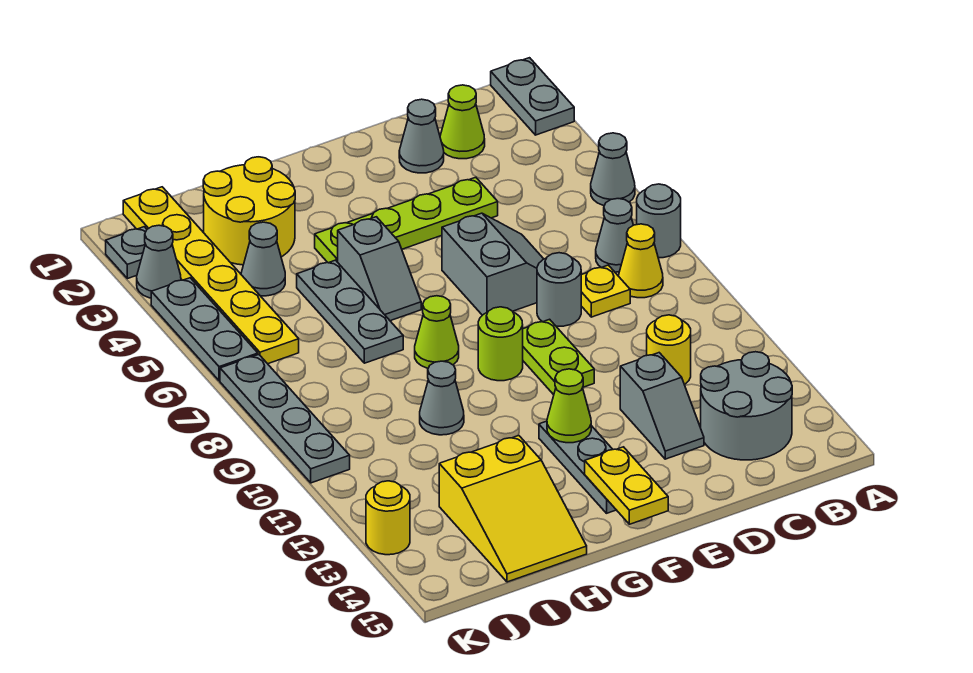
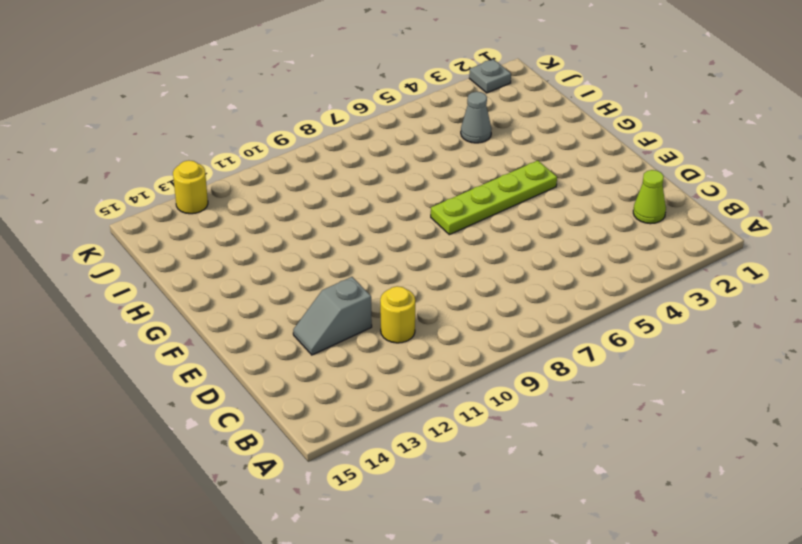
lime 1x4 plate [431,161,557,235] -> lime 1x4 plate turned to [315,177,498,263]
none -> grey 1x2 plate [491,58,574,135]
none -> grey 1x1 cone [591,133,635,206]
none -> grey 1x1 round brick [637,184,681,258]
none -> grey 1x1 cone [596,199,633,272]

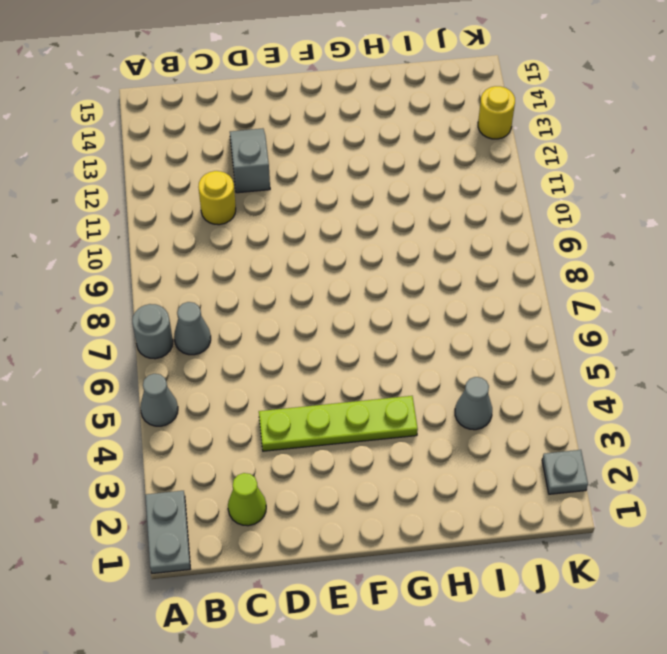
none -> yellow 1x1 cone [619,224,663,298]
none -> grey 2x2 round brick [701,352,792,460]
none -> yellow 1x1 plate [581,265,630,317]
none -> grey 1x1 cone [399,99,444,173]

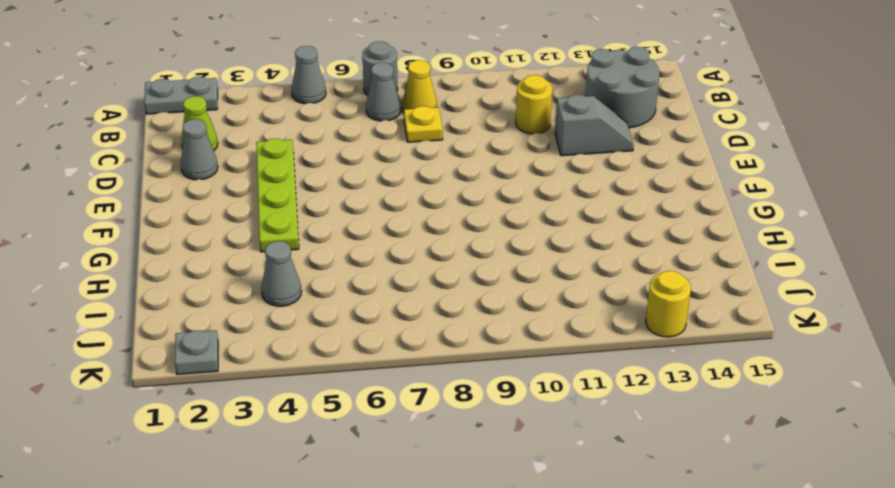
none -> grey 2x2 slope [442,213,543,315]
none -> grey 1x1 round brick [537,253,581,326]
none -> lime 1x2 plate [523,319,594,395]
none -> lime 1x1 round brick [478,307,523,381]

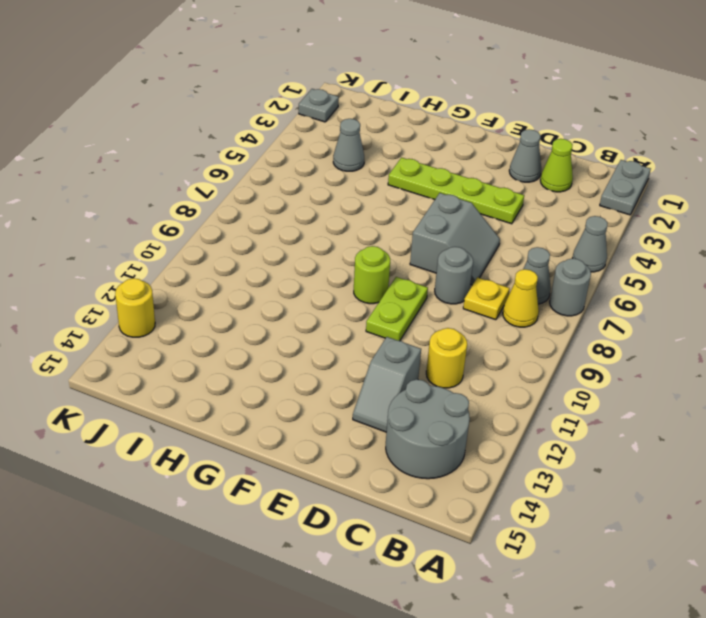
none -> grey 1x3 plate [539,421,616,513]
none -> grey 1x2 slope [338,217,421,321]
none -> lime 1x1 cone [415,296,459,368]
none -> yellow 2x2 round brick [203,157,295,265]

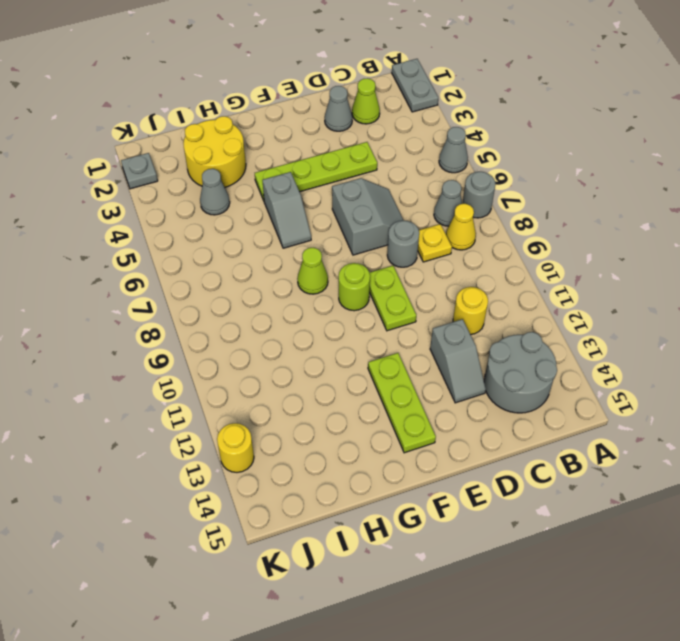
lime 1x3 plate [368,353,436,453] -> grey 1x3 plate [539,421,616,513]
none -> grey 1x3 plate [297,260,403,363]
none -> grey 1x1 cone [420,361,464,435]
none -> yellow 2x3 slope [439,436,587,582]
none -> yellow 1x6 plate [123,187,299,364]

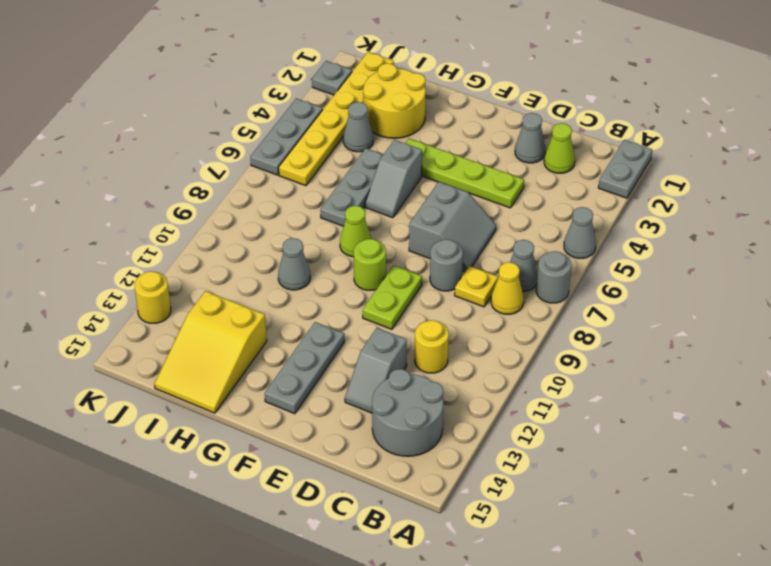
none -> grey 1x1 cone [137,225,181,298]
none -> grey 1x4 plate [220,354,350,483]
none -> lime 1x1 cone [547,369,591,443]
none -> yellow 1x2 plate [585,447,668,524]

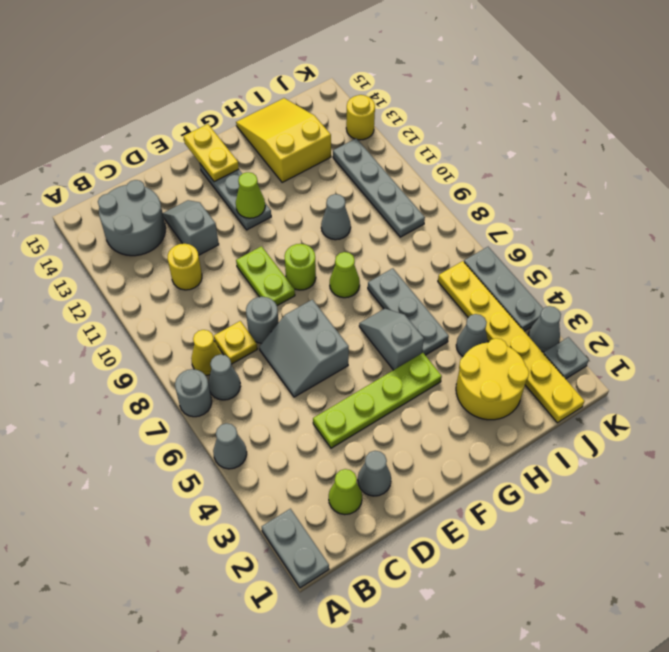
grey 1x4 plate [333,138,425,237] -> grey 1x4 plate moved to [220,354,350,483]

